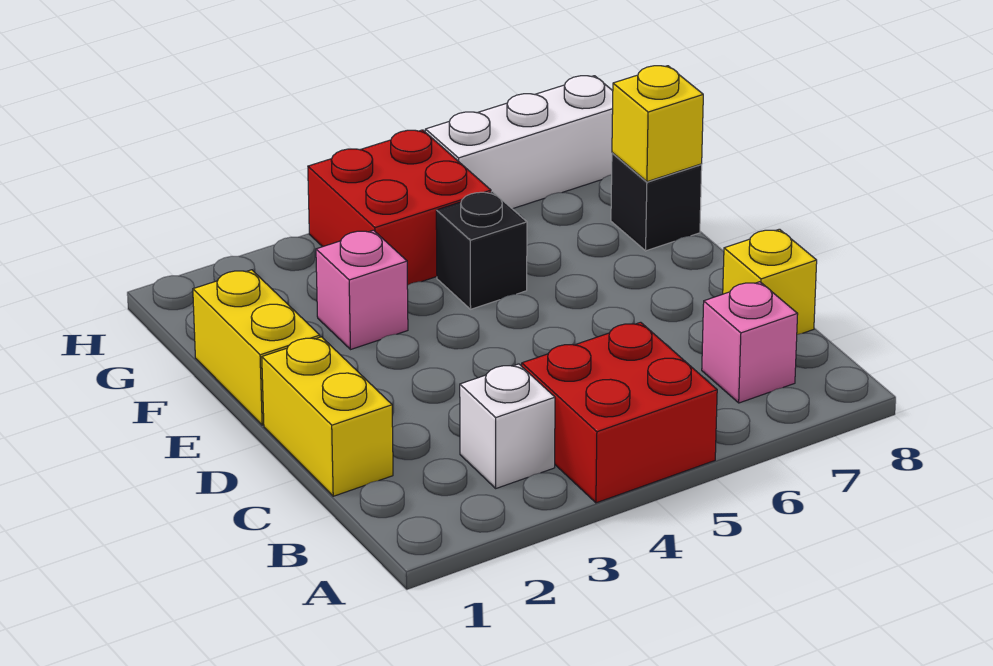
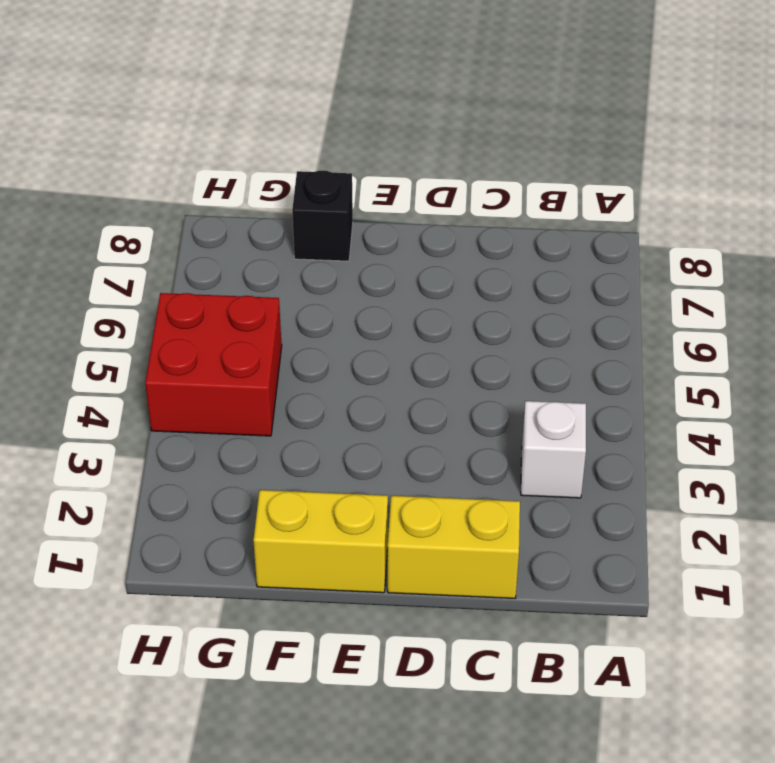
none -> red 2x2 brick [522,322,717,503]
none -> pink 1x1 brick [702,282,798,403]
none -> yellow 1x1 brick [723,229,817,334]

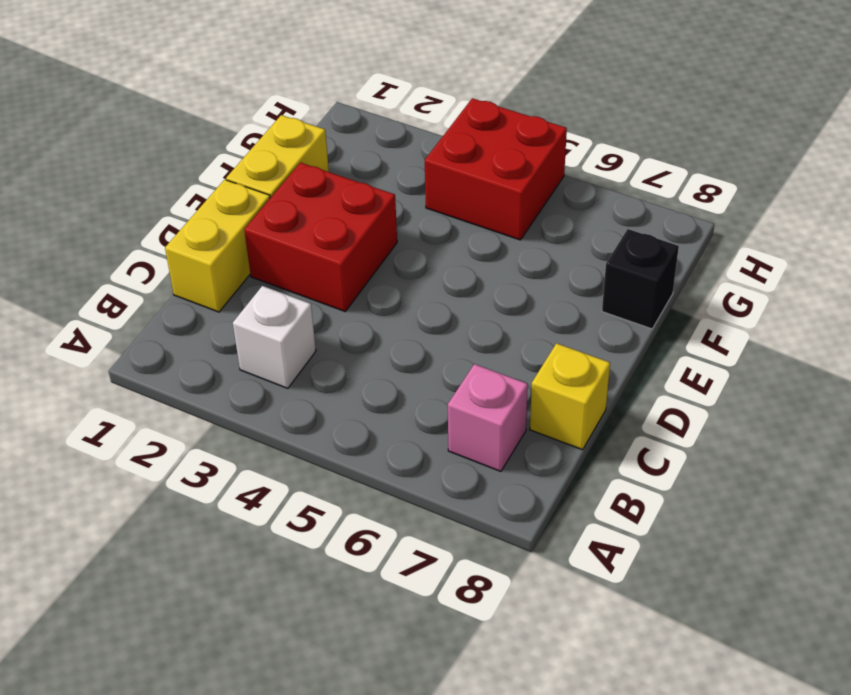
red 2x2 brick [244,163,397,311] -> red 2x2 brick moved to [522,322,717,503]
none -> pink 1x1 brick [316,230,408,350]
none -> black 1x1 brick [436,192,527,309]
none -> white 1x3 brick [425,76,613,209]

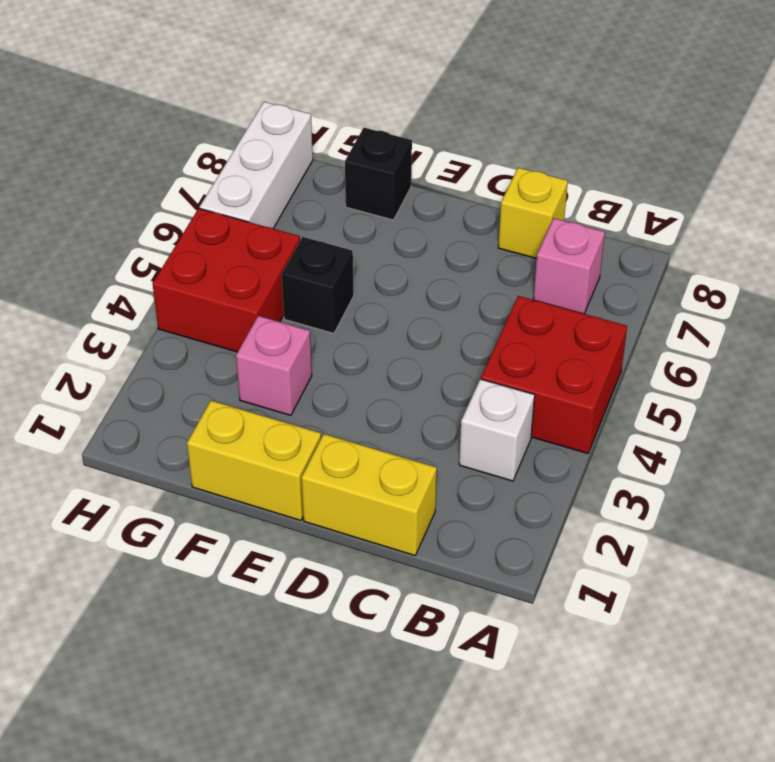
none -> yellow 1x1 brick [612,66,703,182]

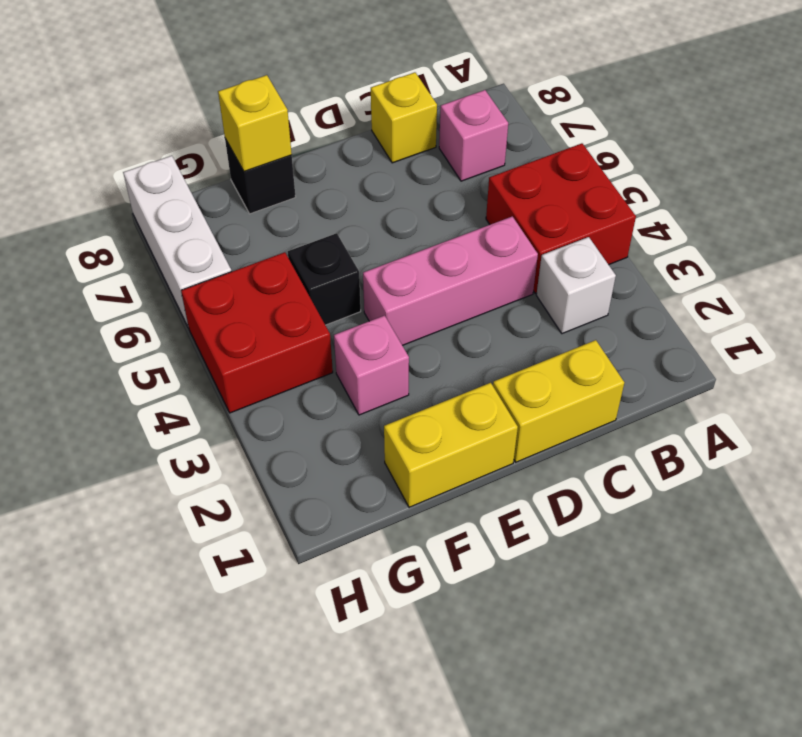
pink 1x3 brick [363,216,538,345] -> none

